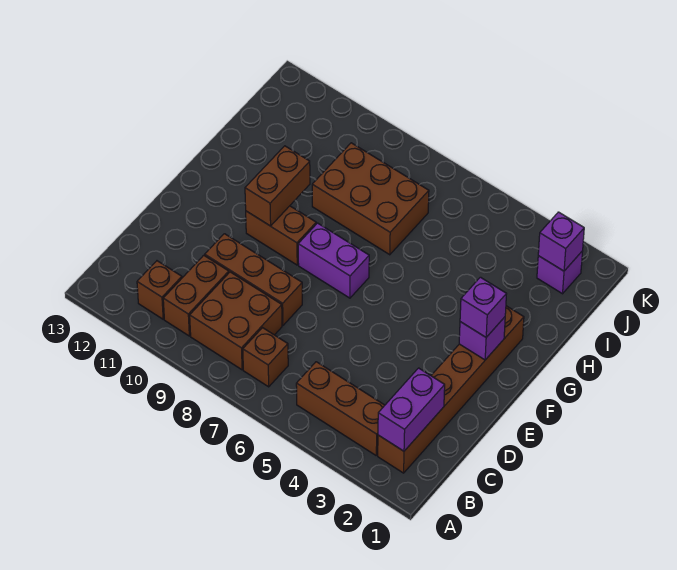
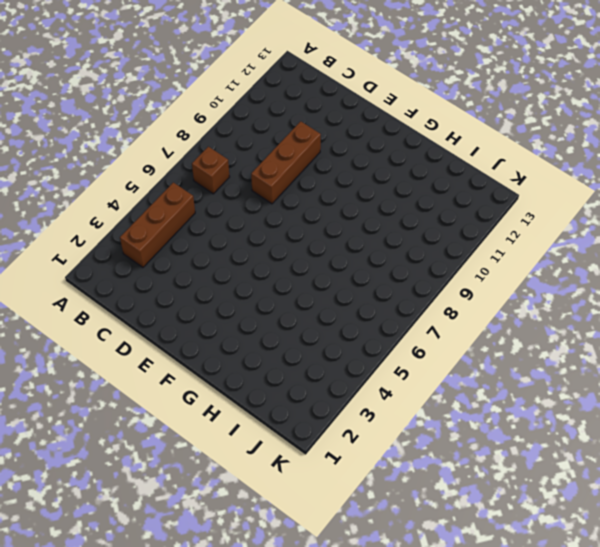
none -> brown 1x6 brick [378,306,524,473]
none -> brown 2x2 brick [190,272,282,370]
none -> brown 1x2 brick [163,255,229,336]

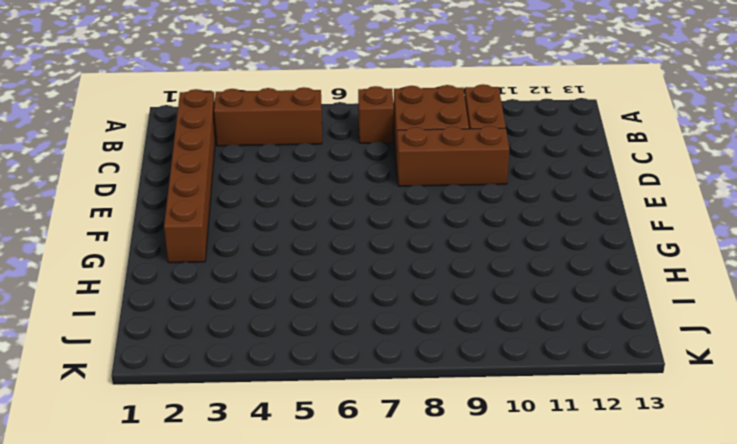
none -> brown 1x1 brick [137,261,182,319]
none -> purple 1x2 brick [298,223,369,298]
none -> brown 1x2 brick [246,206,316,265]

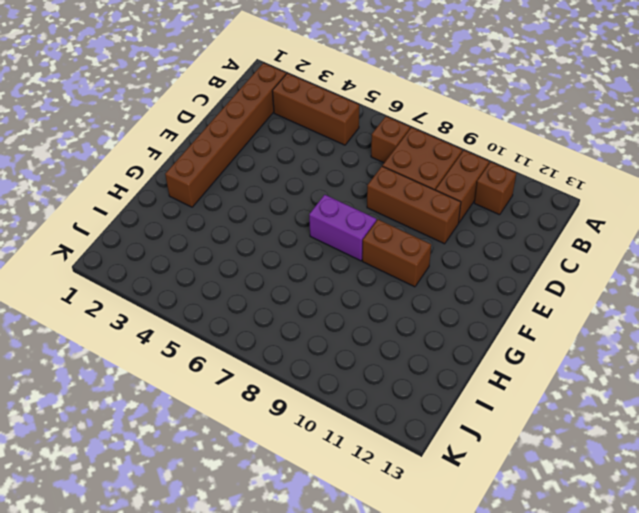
none -> brown 2x3 brick [312,143,429,255]
none -> purple 1x1 brick [537,251,583,294]
none -> purple 1x2 brick [378,368,445,451]

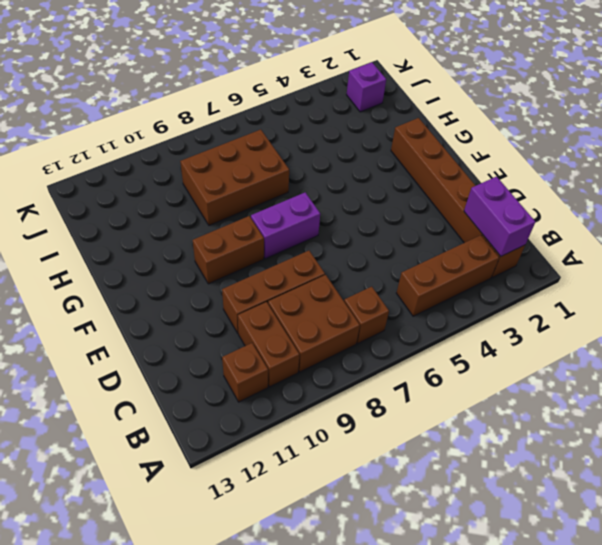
none -> purple 1x1 brick [459,317,505,360]
none -> brown 1x2 brick [245,146,310,226]
none -> purple 1x1 brick [538,212,584,271]

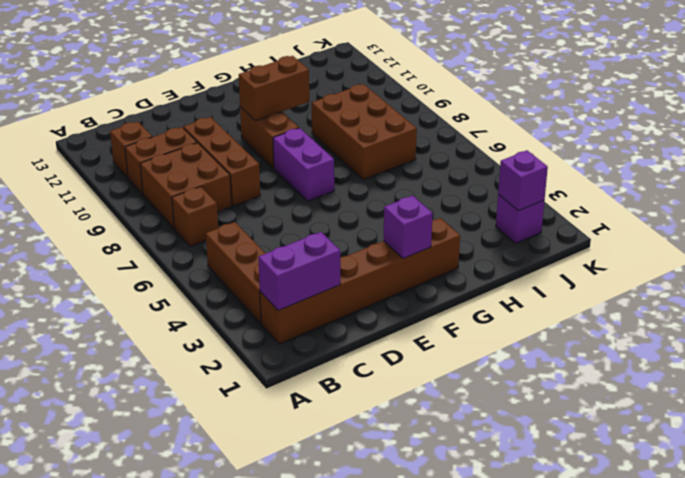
none -> purple 1x1 brick [460,277,506,337]

